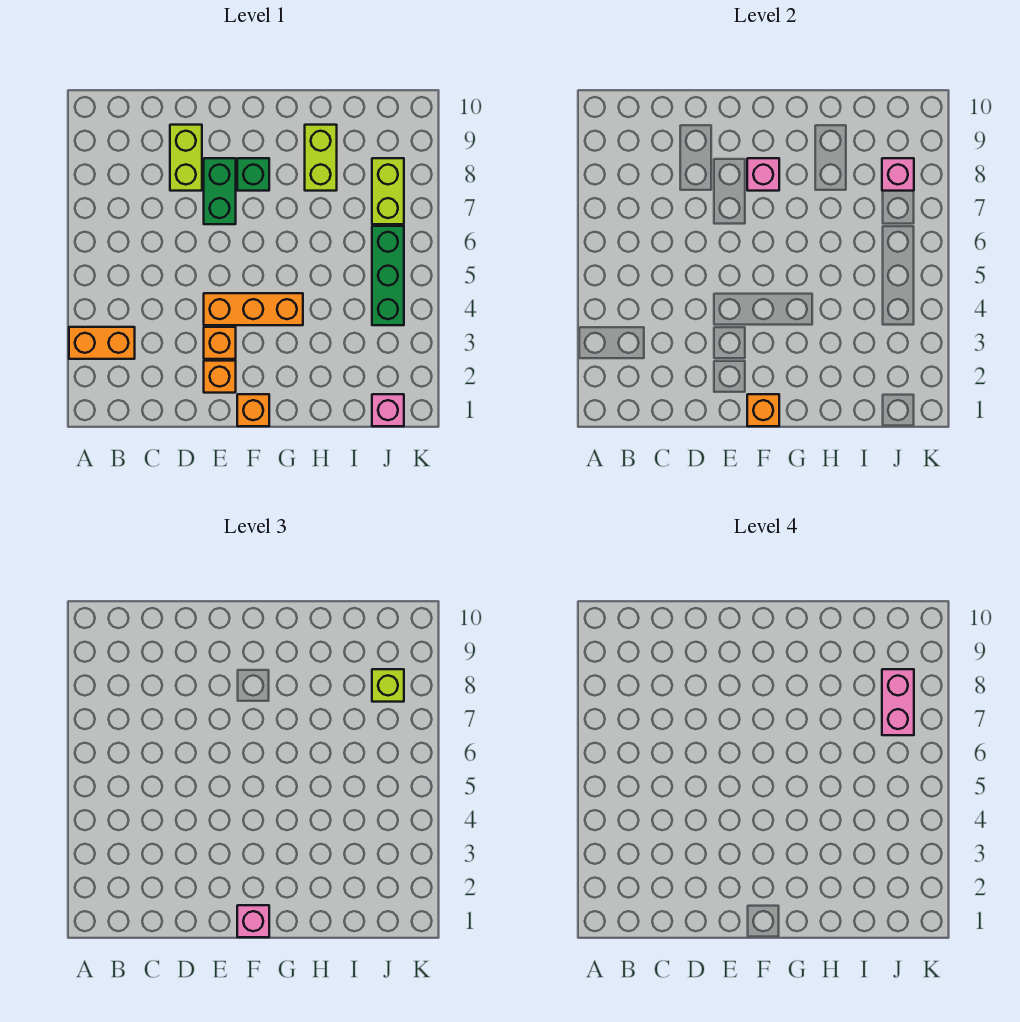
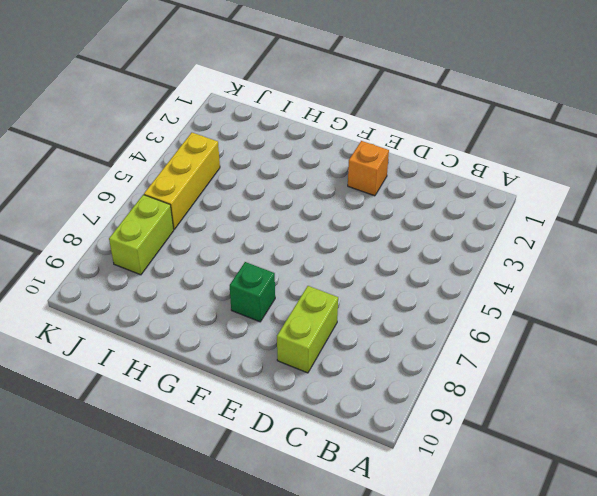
yellow 1x3 brick [144,133,220,229] -> green 1x3 brick [372,226,404,325]
none -> orange 1x2 brick [69,327,135,359]
none -> orange 1x1 brick [204,327,236,359]
none -> orange 1x3 brick [204,293,303,325]

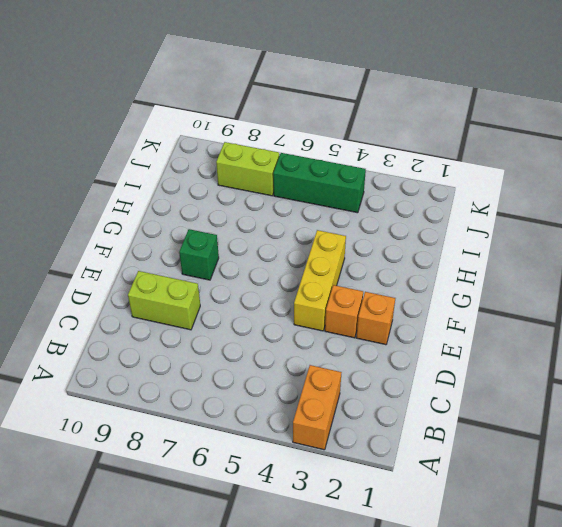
yellow 1x3 brick [294,230,346,331] -> orange 1x3 brick [204,293,303,325]
none -> green 1x2 brick [204,158,236,224]
none -> orange 1x1 brick [237,394,269,426]
none -> lime 1x2 brick [305,125,337,191]

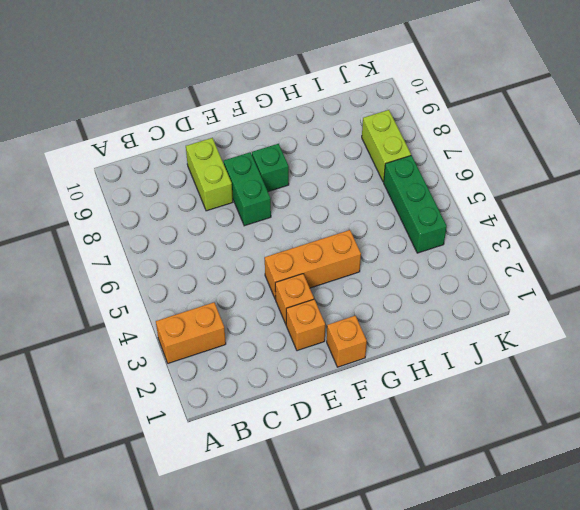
none -> lime 1x2 brick [305,125,337,191]
none -> pink 1x1 brick [372,394,404,426]
none -> orange 1x1 brick [747,394,779,426]

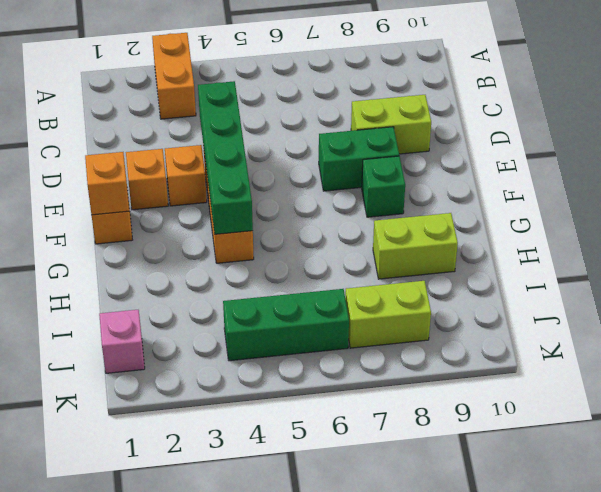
green 1x4 brick [198,81,253,234] -> none
none -> pink 1x1 brick [747,158,779,191]
none -> pink 1x1 brick [882,158,914,191]
none -> pink 1x1 brick [237,905,269,937]

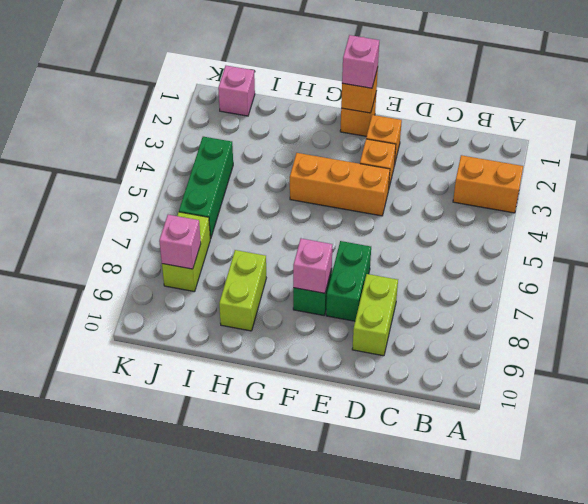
none -> lime 1x1 brick [372,669,404,702]
none -> pink 1x2 brick [882,669,914,735]

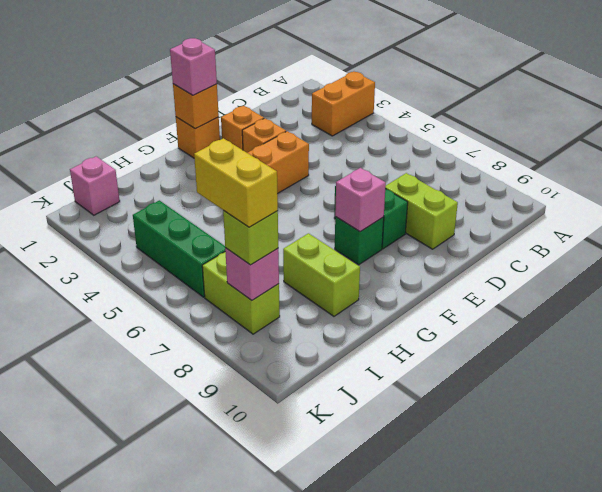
yellow 1x2 brick [194,138,278,227] -> pink 1x2 brick [882,669,914,735]

